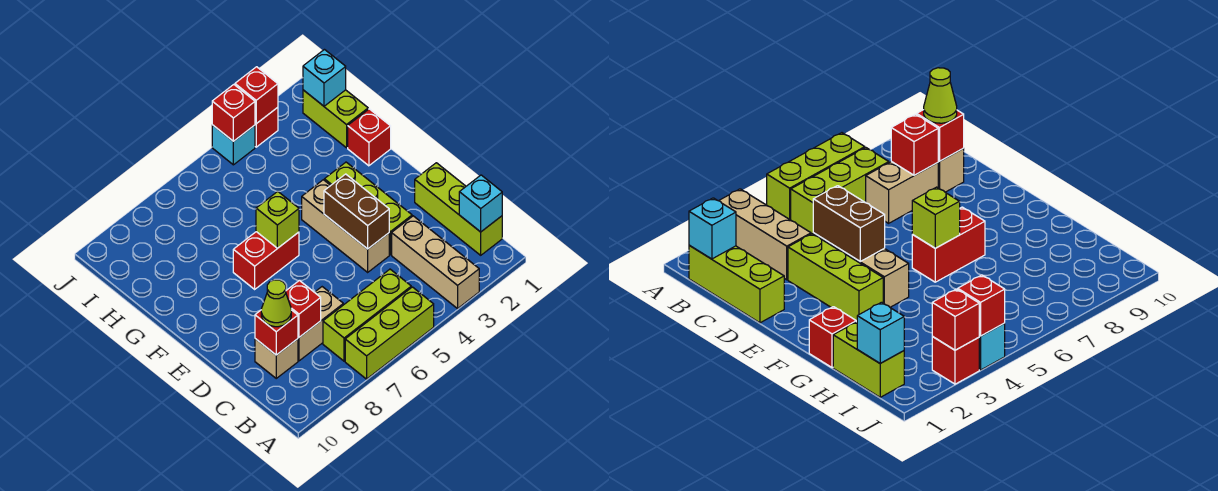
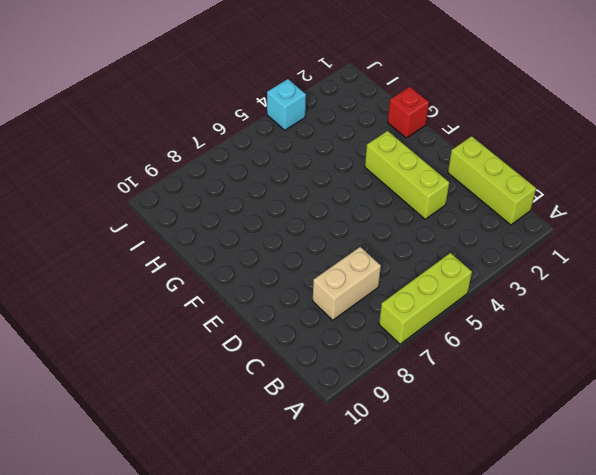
none -> tan 1x3 brick [392,216,479,309]
none -> lime 1x3 brick [323,269,411,361]
none -> tan 1x1 brick [255,339,298,378]

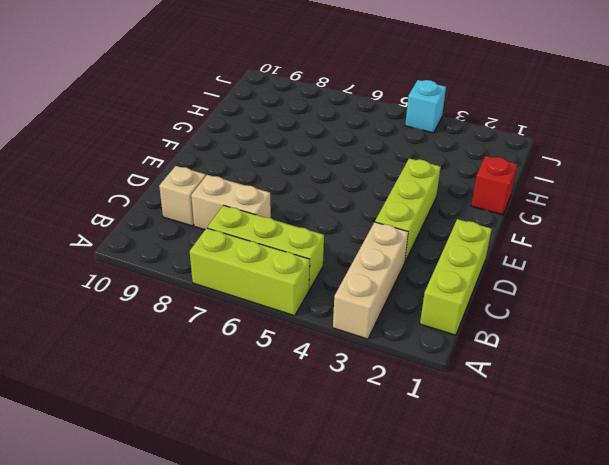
none -> tan 1x3 brick [302,180,389,272]
none -> red 1x2 brick [233,232,299,289]
none -> lime 1x2 brick [303,90,368,148]

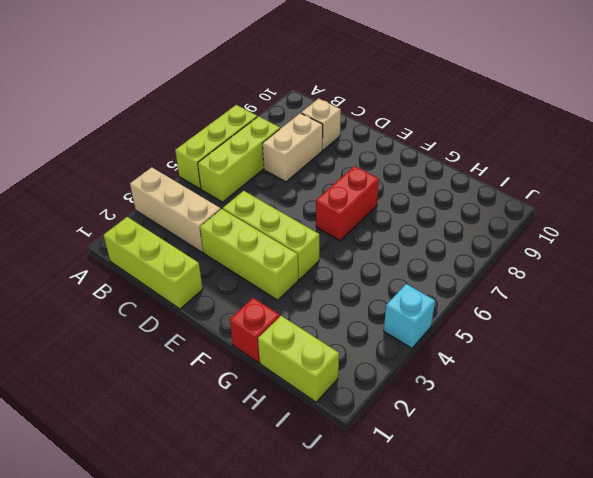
lime 1x3 brick [223,191,319,279] -> tan 1x3 brick [302,180,389,272]
none -> red 1x1 brick [255,107,278,147]
none -> cyan 1x1 brick [459,175,502,232]
none -> red 1x1 brick [286,280,321,337]

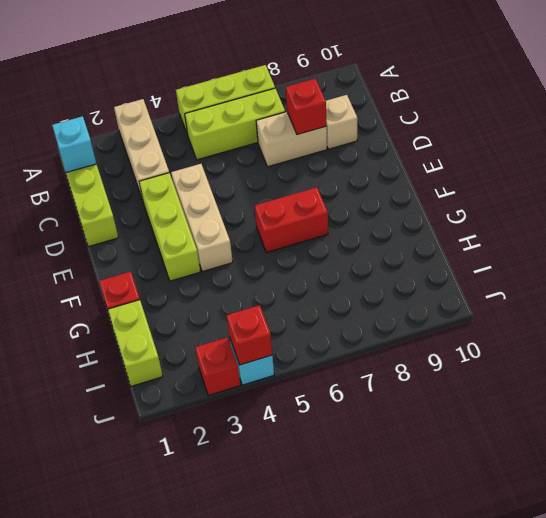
none -> red 1x1 brick [255,310,298,355]
none -> brown 1x2 brick [324,174,389,249]
none -> lime 1x1 brick [256,191,299,248]

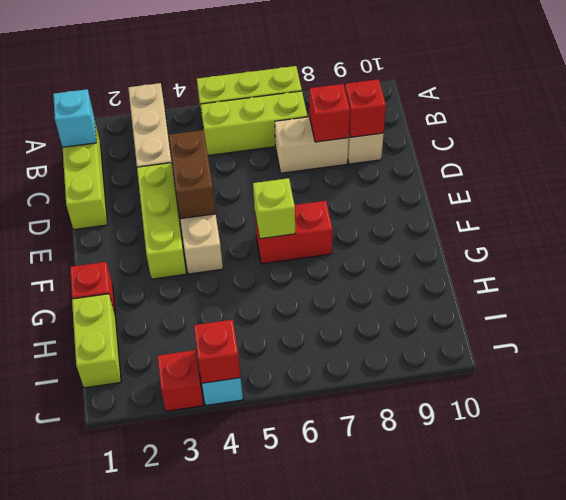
none -> cyan 1x1 brick [303,50,346,106]
none -> red 1x1 brick [235,67,278,124]
none -> lime 1x1 cone [261,280,291,327]

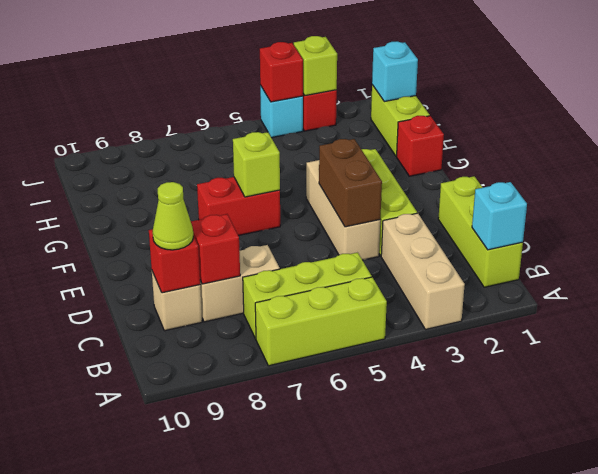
lime 1x1 brick [294,36,337,96] -> red 1x1 brick [235,67,278,124]

